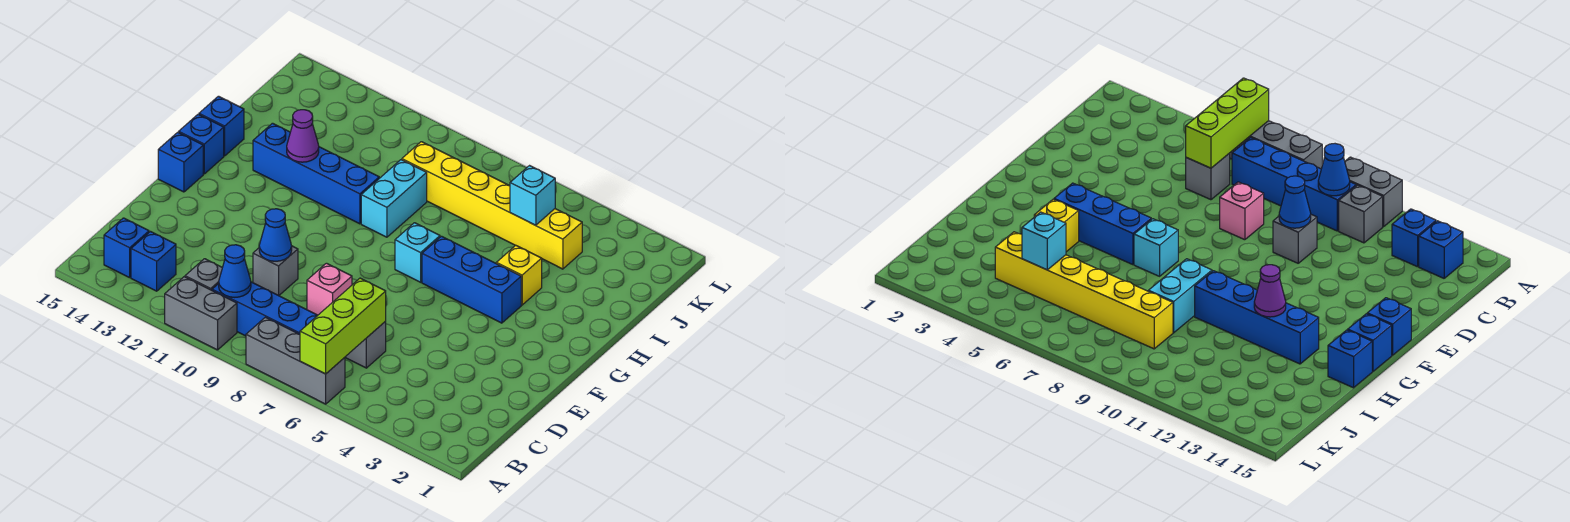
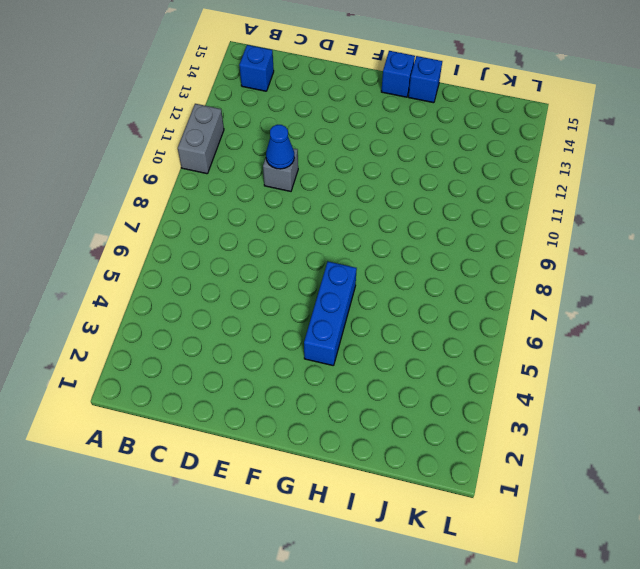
none -> grey 1x3 brick [246,317,345,404]
none -> blue 1x4 brick [212,282,318,336]
none -> grey 1x1 brick [185,259,222,290]

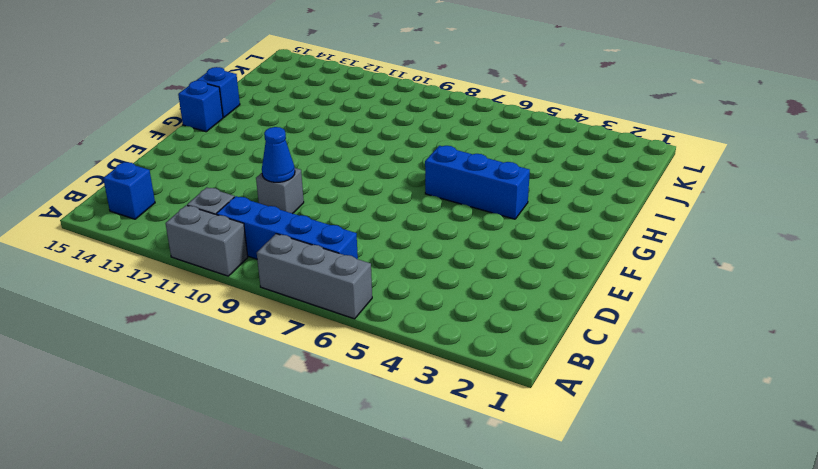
none -> blue 1x1 brick [131,232,176,291]
none -> grey 1x1 brick [345,321,386,368]
none -> pink 1x1 brick [307,263,352,315]

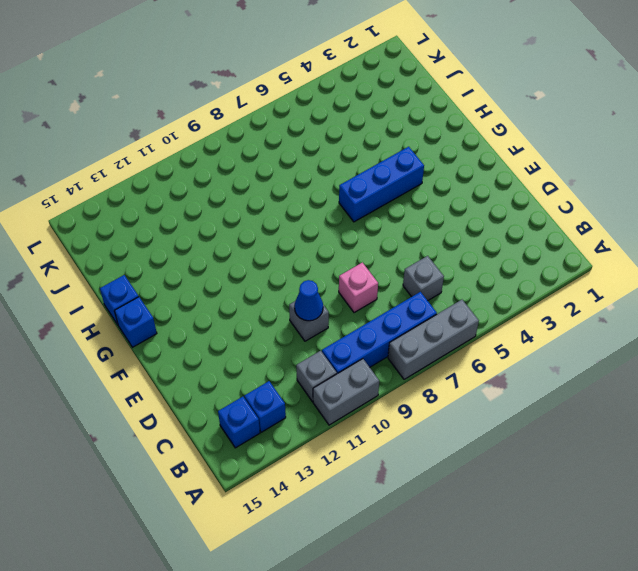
none -> blue 1x1 brick [158,132,203,192]
none -> cyan 1x1 brick [395,223,440,282]
none -> yellow 1x1 brick [496,245,542,305]

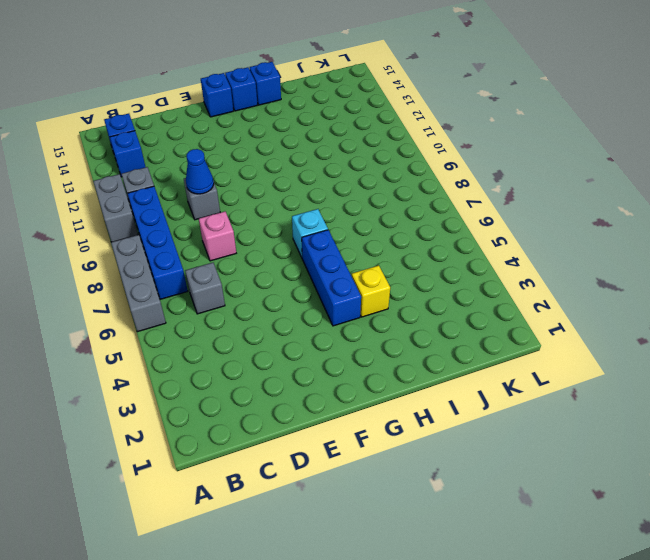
none -> cyan 1x2 brick [361,160,427,237]
none -> blue 1x4 brick [253,123,379,224]
none -> yellow 1x6 brick [402,142,582,269]

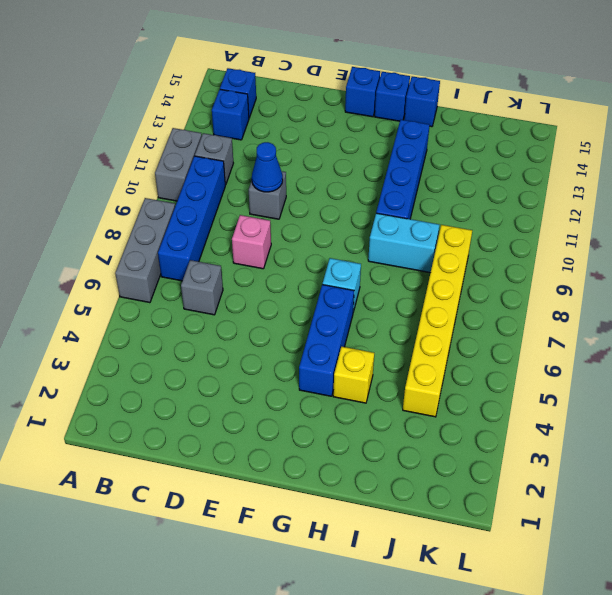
none -> lime 1x3 brick [300,278,386,374]
none -> blue 1x1 cone [219,245,251,297]
none -> purple 1x1 cone [287,110,319,162]

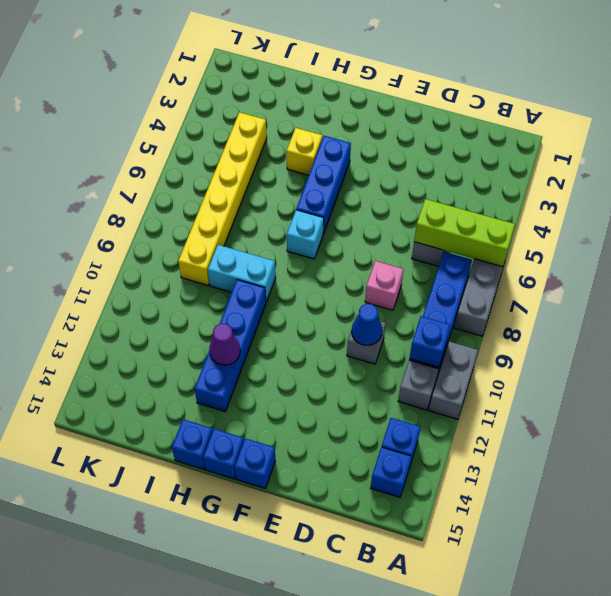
blue 1x1 brick [409,316,450,367] -> blue 1x1 cone [219,245,251,297]
none -> cyan 1x1 brick [510,166,555,225]

